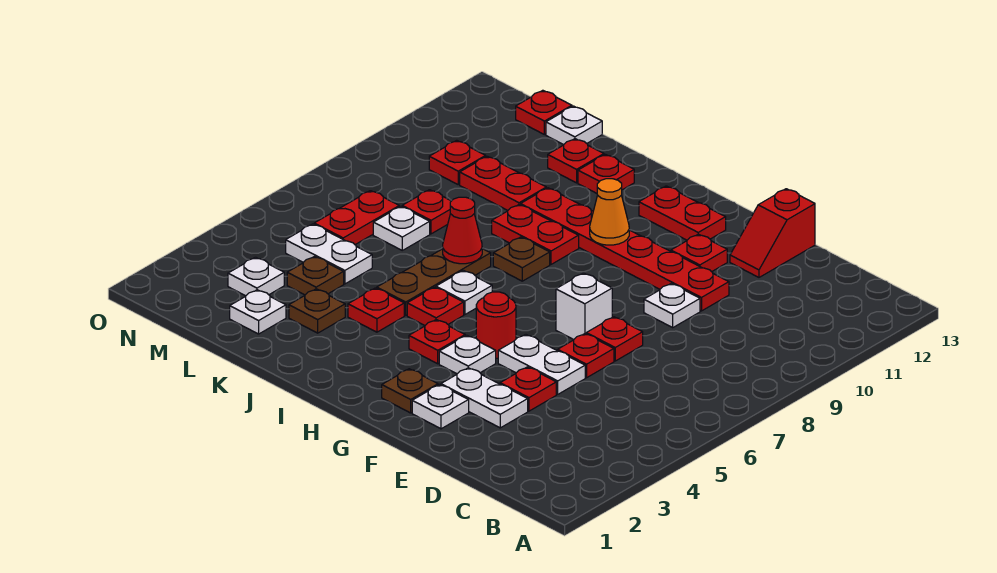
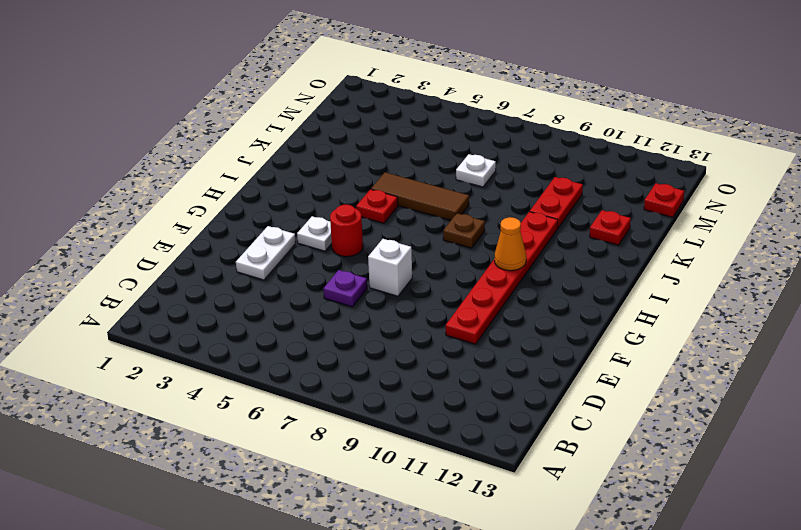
purple 1x1 plate [323,270,367,307] -> red 1x1 plate [558,334,614,378]
brown 1x3 tile [371,172,469,220] -> brown 1x3 plate [377,249,491,315]
none -> red 1x1 plate [500,367,556,411]
none -> white 1x2 plate [498,335,585,394]
none -> red 1x1 plate [586,317,643,361]
none -> white 1x1 plate [644,283,700,327]

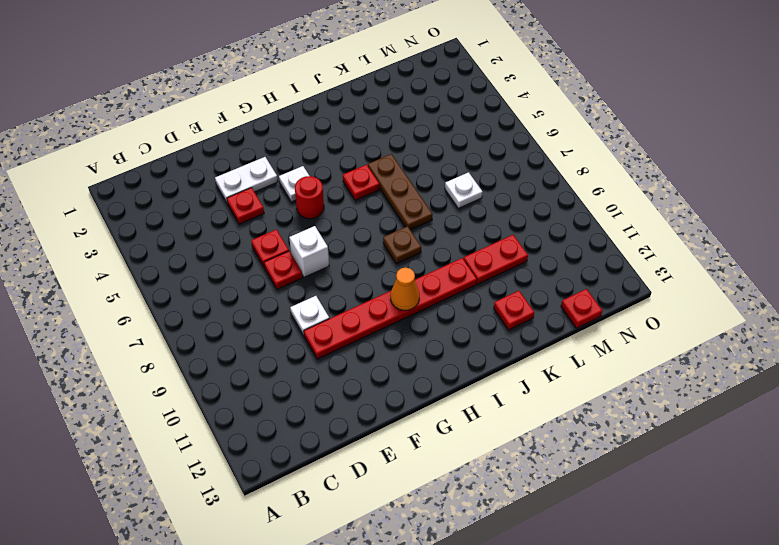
none -> white 1x2 plate [498,335,585,394]
none -> red 1x2 slope [730,189,815,277]
none -> white 1x1 plate [412,385,469,429]
none -> red 1x1 plate [671,234,727,272]

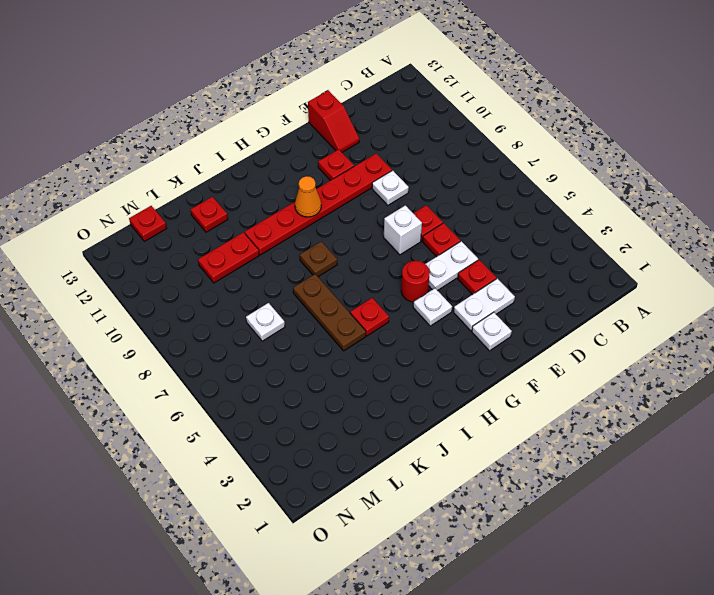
none -> brown 1x1 plate [382,369,438,413]
none -> red 1x2 plate [639,186,726,240]
none -> red 1x1 plate [409,320,465,364]
none -> white 1x1 plate [436,270,492,315]

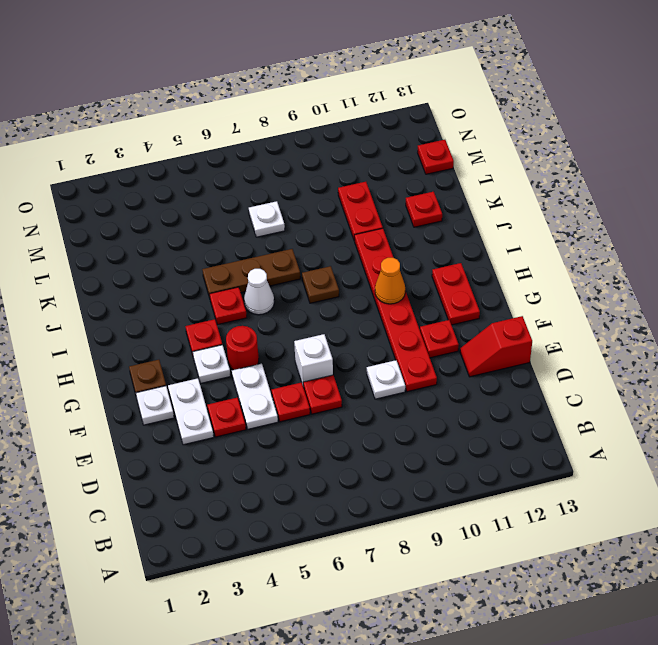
white 1x1 cone [244,269,274,315] -> white 1x1 plate [436,270,492,315]
none -> red 1x2 plate [492,205,579,264]
none -> red 1x1 plate [348,288,404,332]
none -> red 1x1 plate [578,154,634,193]
none -> brown 1x1 plate [289,289,345,333]

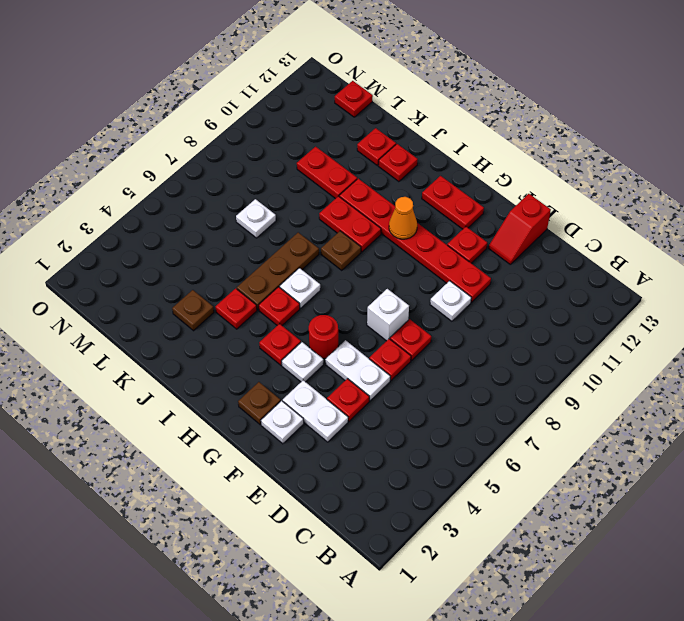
none -> white 1x1 plate [230,290,286,334]
none -> brown 1x1 plate [287,256,344,295]
none -> white 1x2 plate [286,224,372,284]
none -> red 1x1 plate [402,190,451,234]

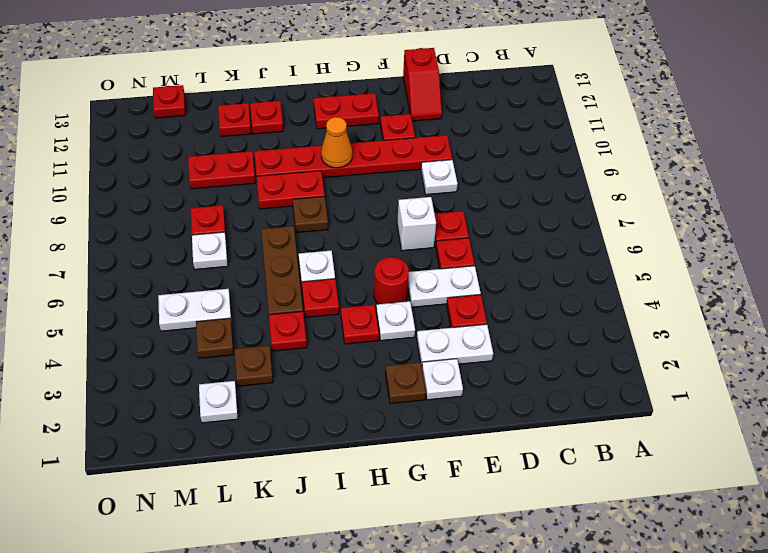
none -> white 1x1 plate [546,106,602,145]
none -> white 1x1 plate [228,257,284,296]
none -> red 1x2 plate [314,191,399,245]
none -> red 1x1 plate [429,140,486,184]

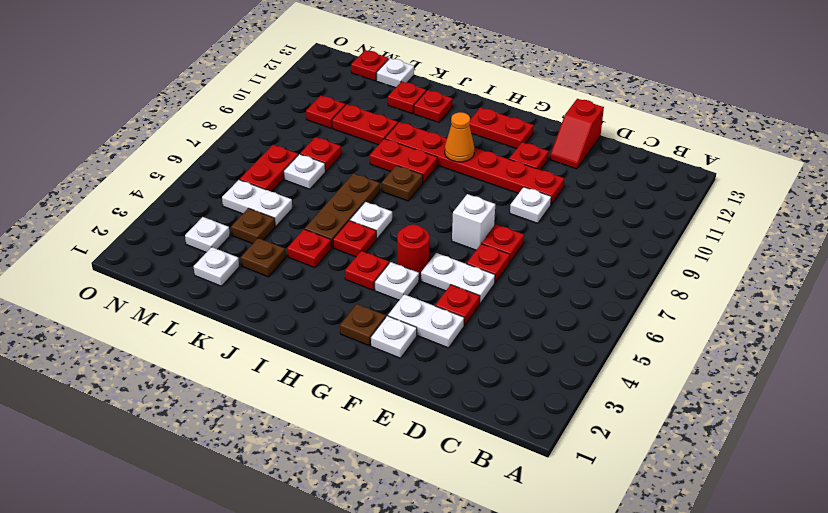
none -> red 1x1 cone [443,197,482,264]

